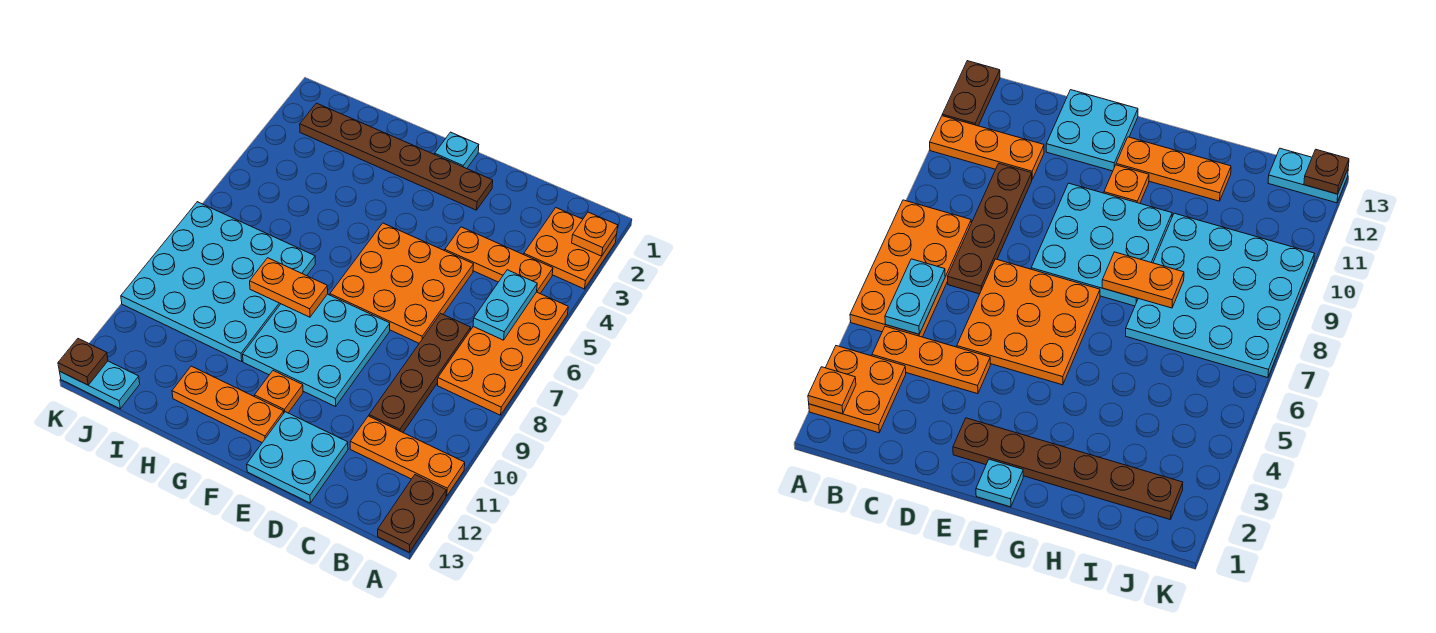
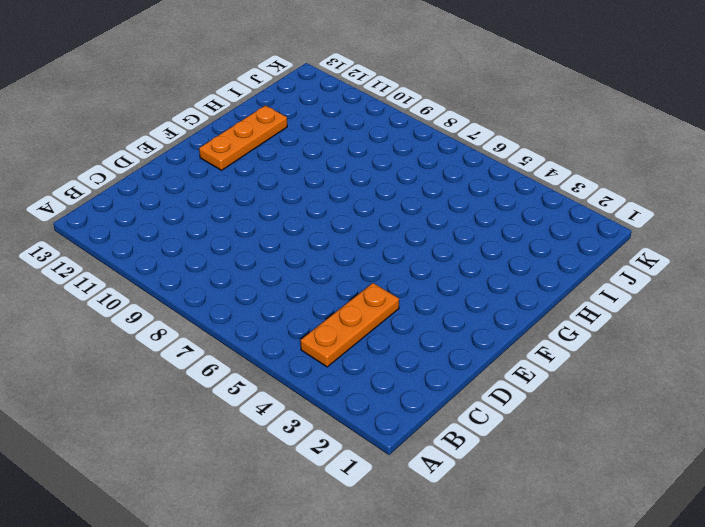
none -> orange 2x2 plate [524,208,617,289]
none -> orange 2x4 plate [438,292,568,415]
none -> orange 1x3 plate [350,416,465,496]

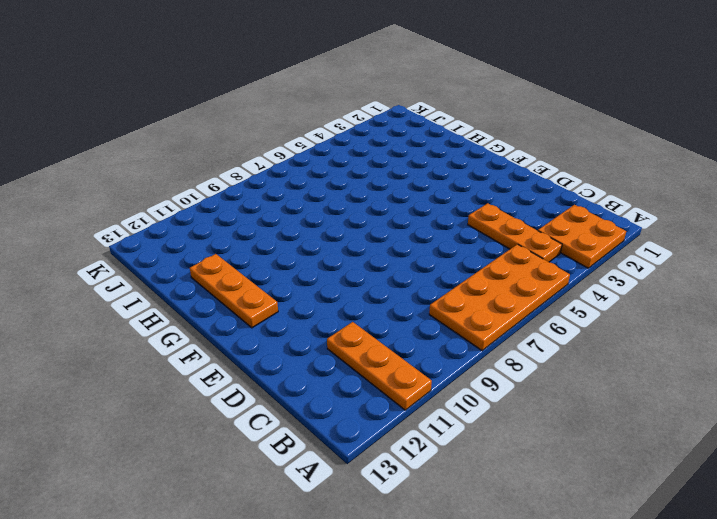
none -> brown 1x2 plate [378,475,446,552]
none -> brown 1x4 plate [369,314,471,432]
none -> orange 3x3 plate [330,223,474,343]

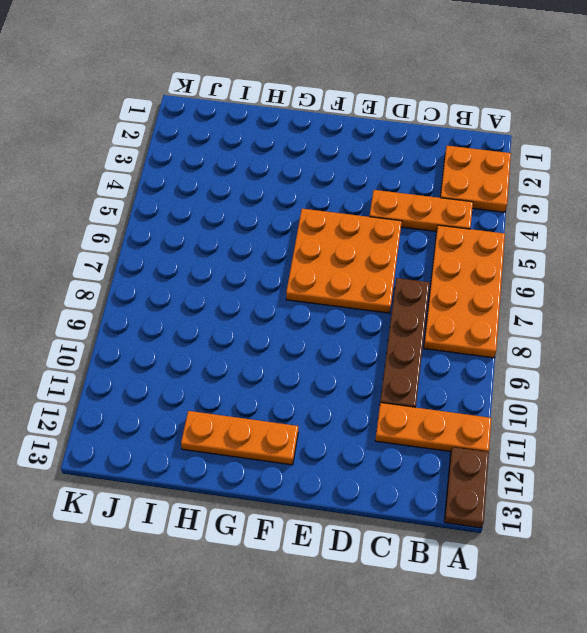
none -> cyan 2x2 plate [247,412,348,503]
none -> brown 1x6 plate [300,103,493,210]
none -> cyan 3x3 plate [243,294,390,407]

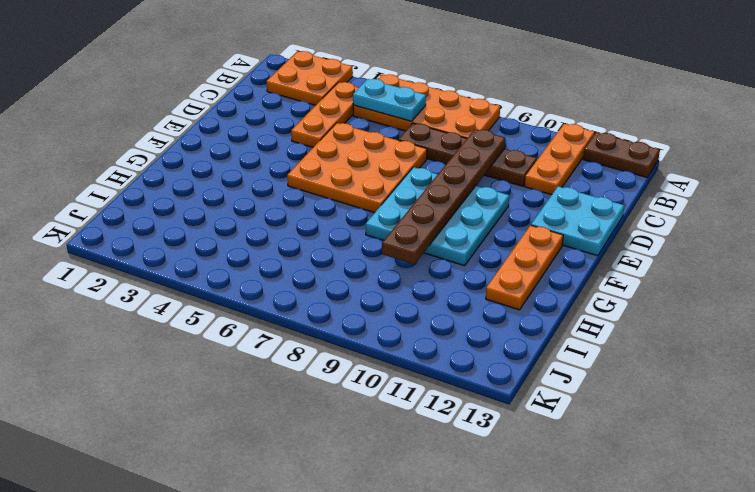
brown 1x6 plate [382,129,505,264] -> brown 1x6 plate moved to [300,103,493,210]
none -> cyan 1x1 plate [435,132,479,169]
none -> orange 1x1 plate [254,371,303,413]
none -> cyan 4x4 plate [121,202,315,361]

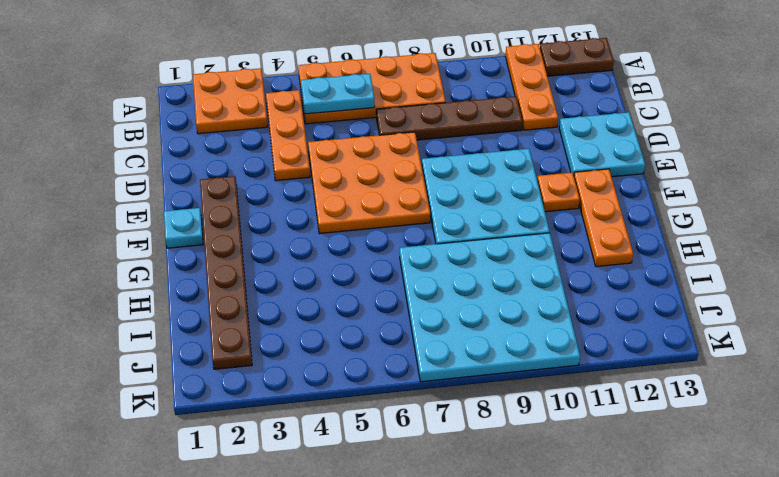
none -> cyan 1x2 plate [60,361,140,409]
none -> orange 1x1 plate [572,212,618,256]
none -> orange 1x2 plate [250,258,328,317]

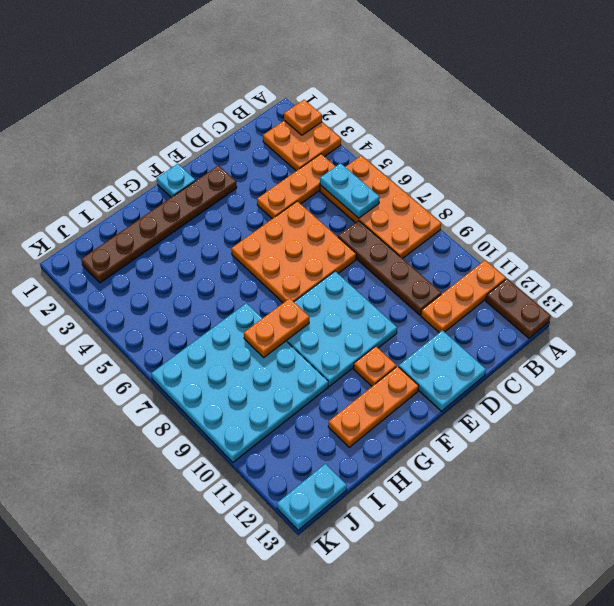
none -> brown 1x1 plate [58,339,108,385]

